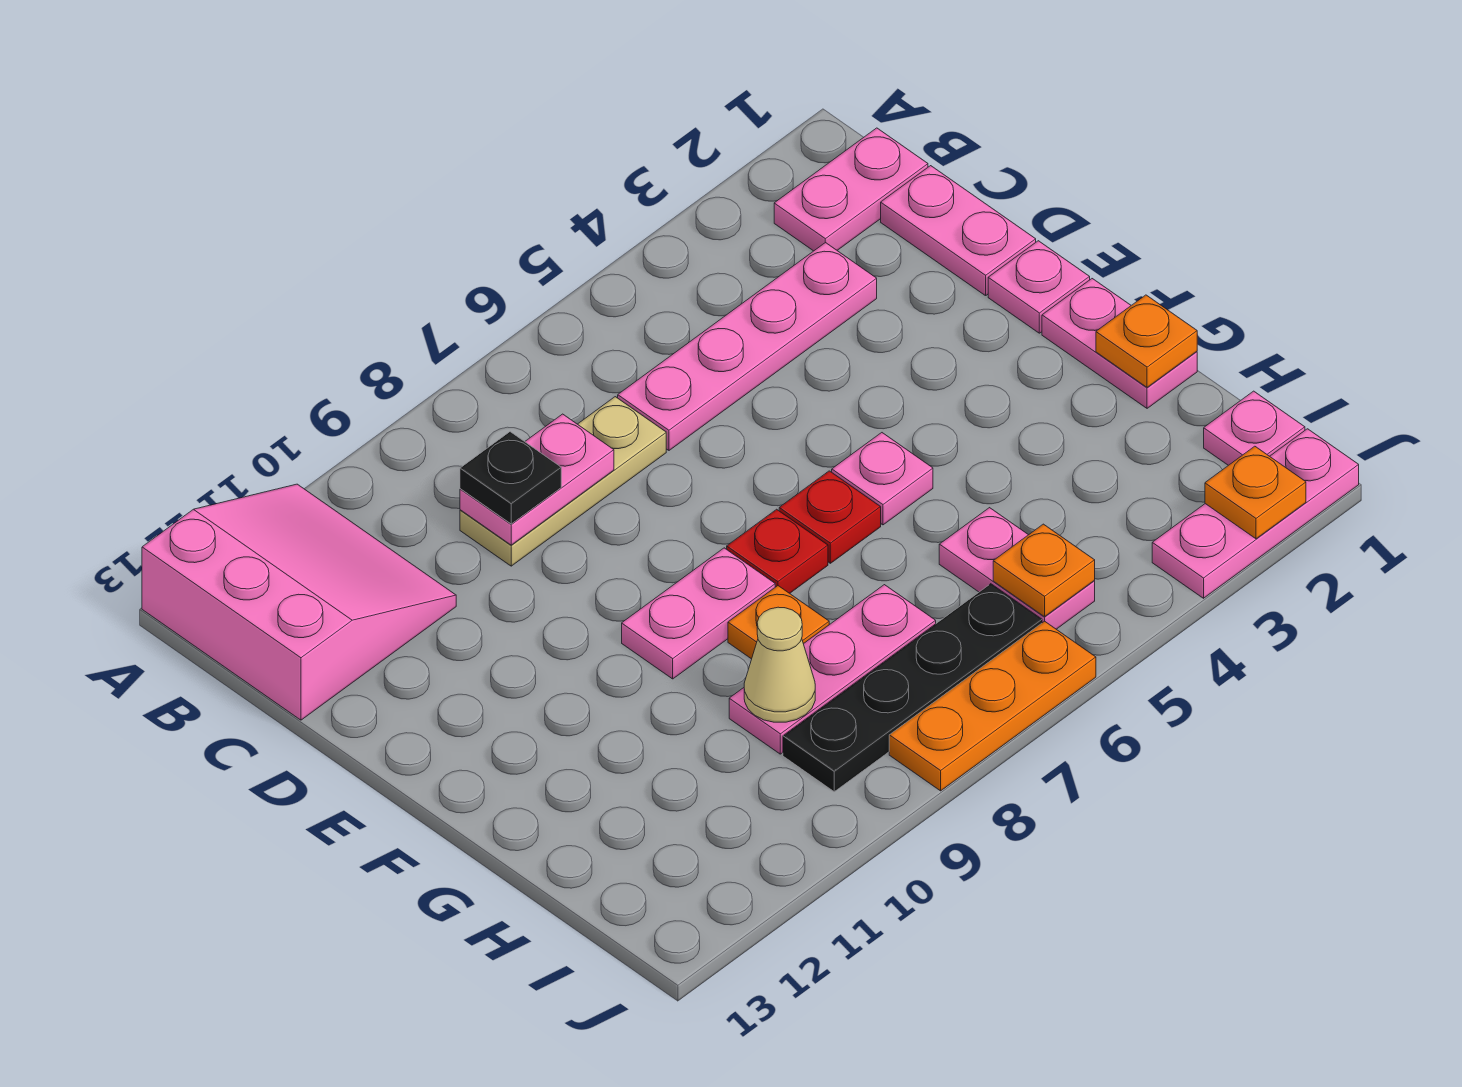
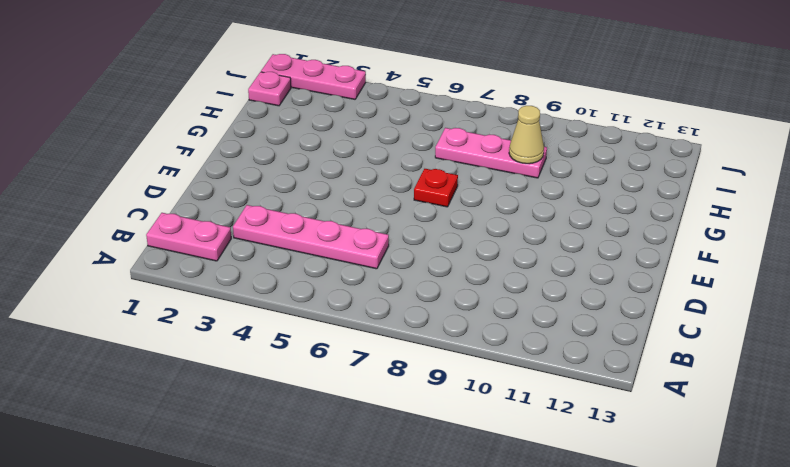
none -> pink 3x3 slope [142,484,456,720]
none -> pink 1x2 plate [881,166,1036,296]
none -> tan 1x3 plate [460,397,666,566]

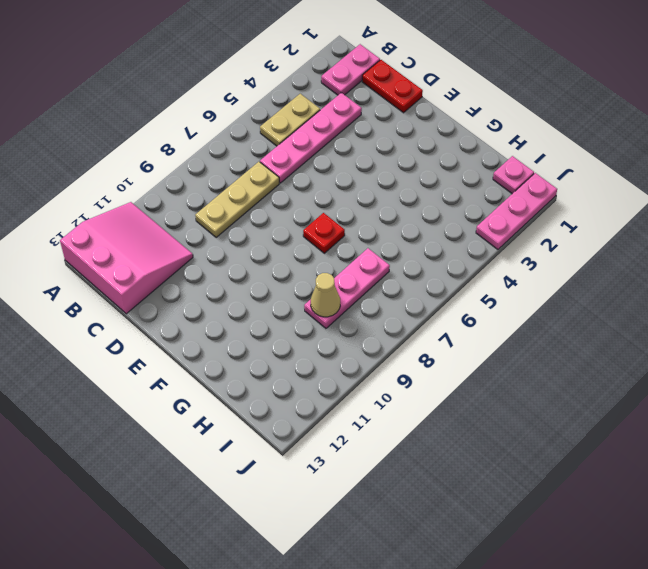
tan 1x2 plate [260,94,320,146] -> none
red 1x2 plate [362,60,423,113] -> pink 1x2 plate [881,166,1036,296]
none -> pink 1x1 plate [988,241,1090,333]
none -> pink 1x2 plate [1042,279,1197,408]
none -> pink 1x1 plate [832,433,933,525]

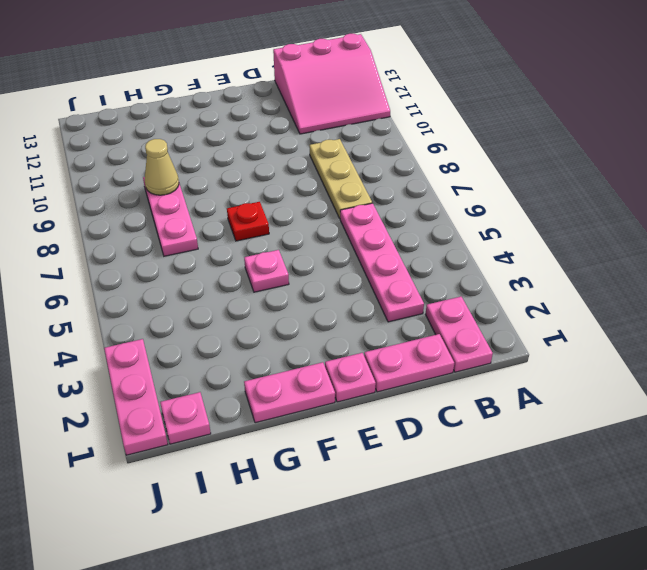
none -> red 1x1 plate [779,471,881,563]
none -> pink 1x2 plate [622,548,775,679]
none -> orange 1x1 plate [728,586,829,659]

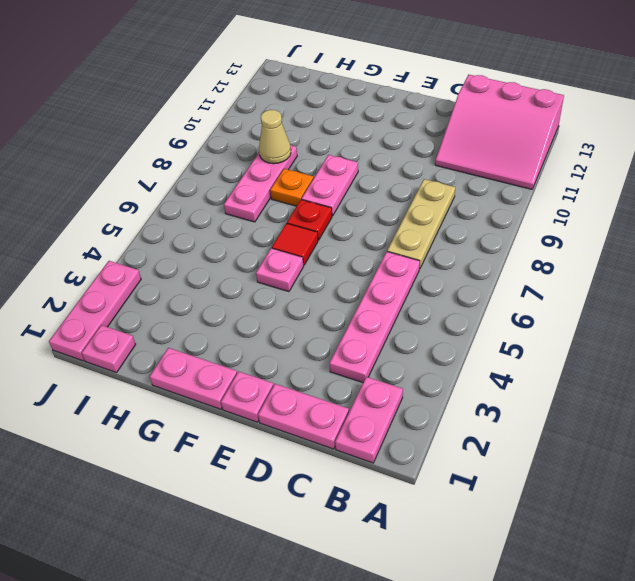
red 1x1 tile [272,223,318,265] -> red 1x1 plate [779,471,881,563]
none -> pink 1x2 plate [939,508,1095,629]
none -> black 1x4 plate [783,584,1042,792]
none -> orange 1x3 plate [889,621,1096,791]

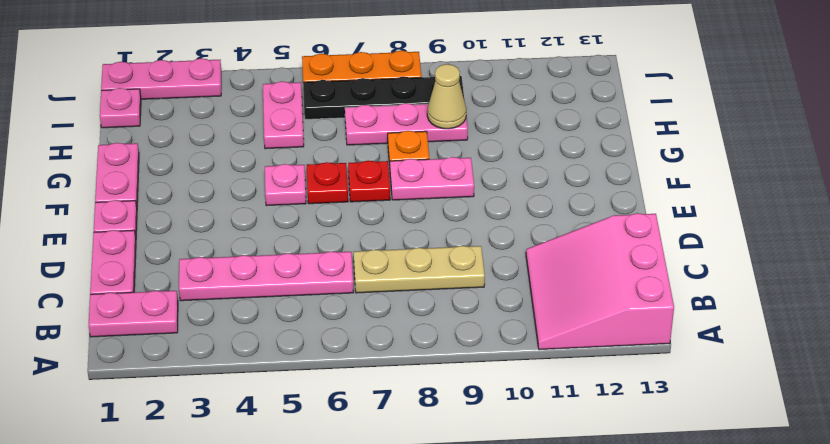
none -> pink 1x2 plate [460,414,614,545]
none -> orange 1x1 plate [1096,295,1197,387]
none -> orange 1x1 plate [993,524,1095,617]

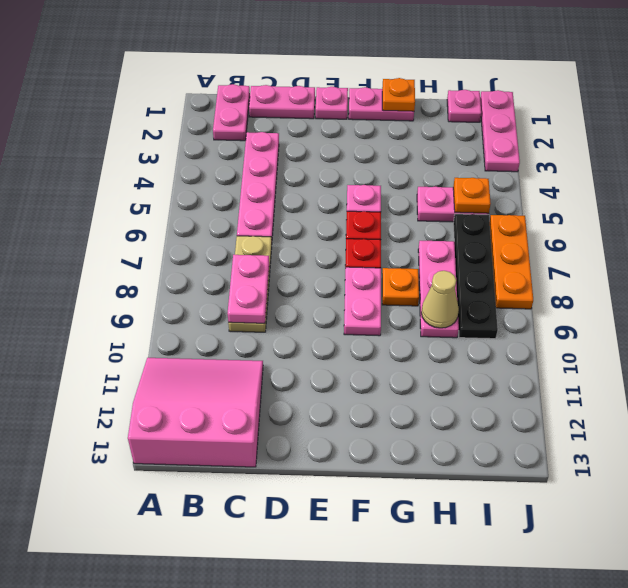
none -> orange 1x1 plate [1205,446,1306,539]
none -> black 1x1 plate [460,432,561,524]

